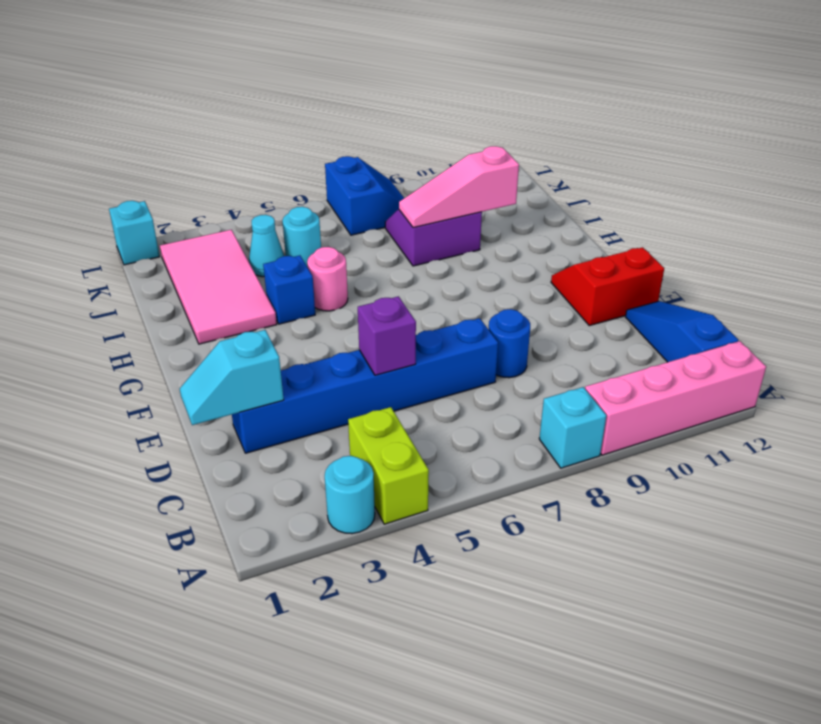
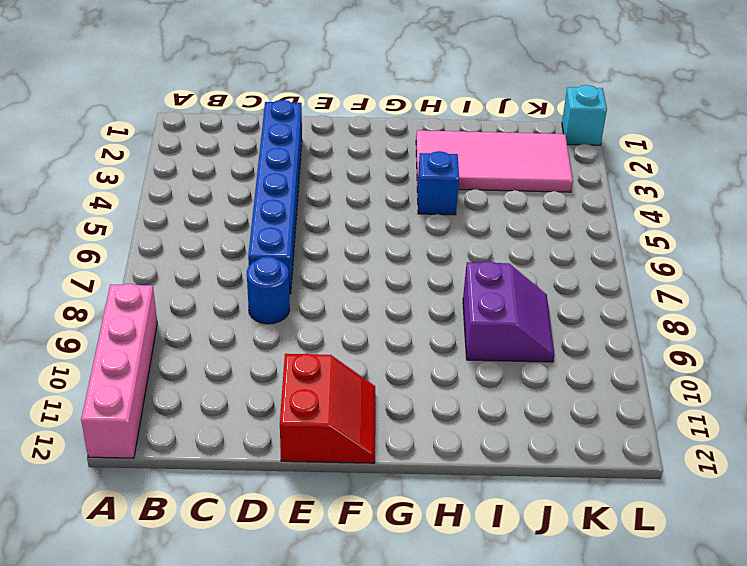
none -> cyan 1x1 round brick [325,456,375,534]
none -> lime 1x2 brick [348,407,429,524]
none -> cyan 1x1 brick [539,387,606,468]

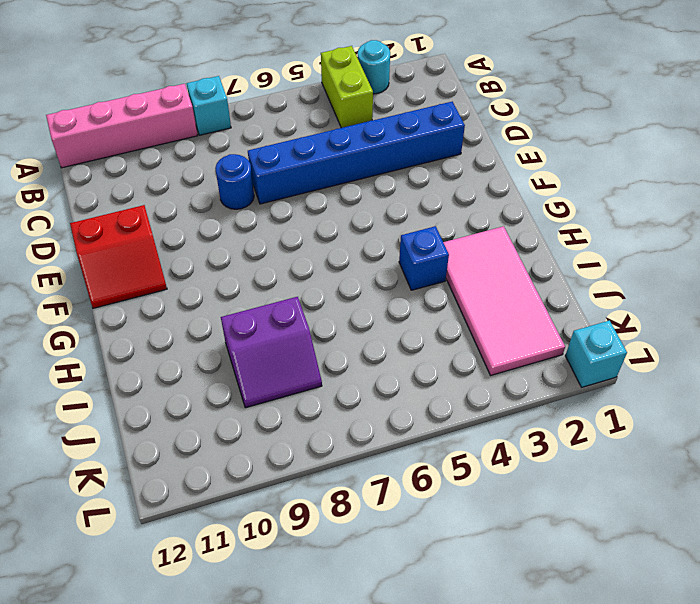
none -> blue 1x3 slope [626,301,739,362]
none -> pink 1x1 round brick [307,247,348,311]
none -> cyan 1x1 cone [249,215,284,277]

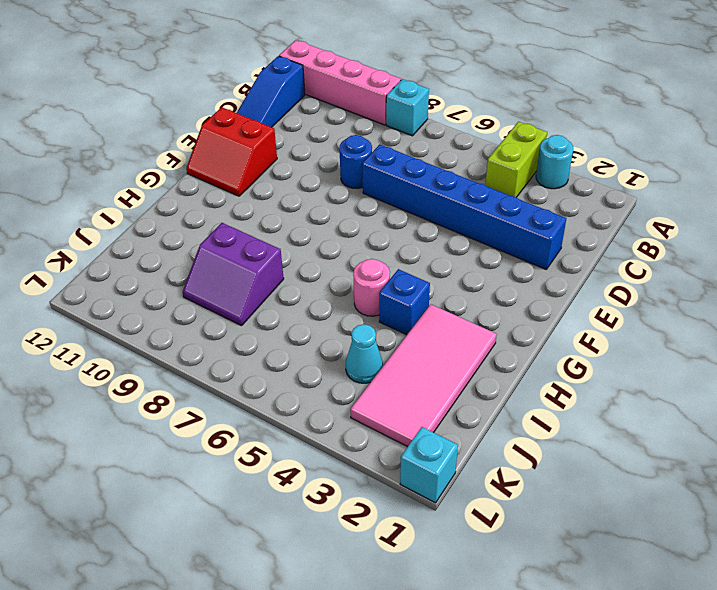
none -> cyan 1x1 round brick [283,207,321,267]
none -> blue 2x2 slope [325,156,404,235]
none -> cyan 1x2 slope [180,330,284,425]

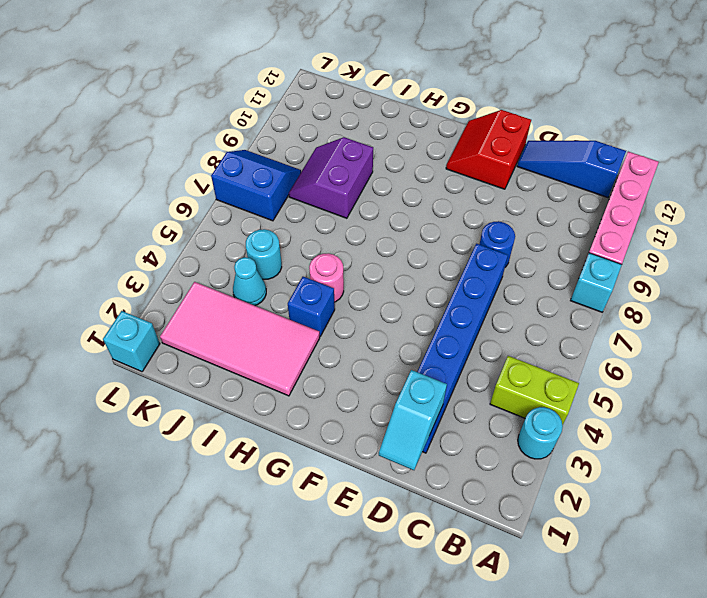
none -> purple 1x1 brick [358,296,416,375]
none -> pink 1x3 slope [399,146,519,228]

